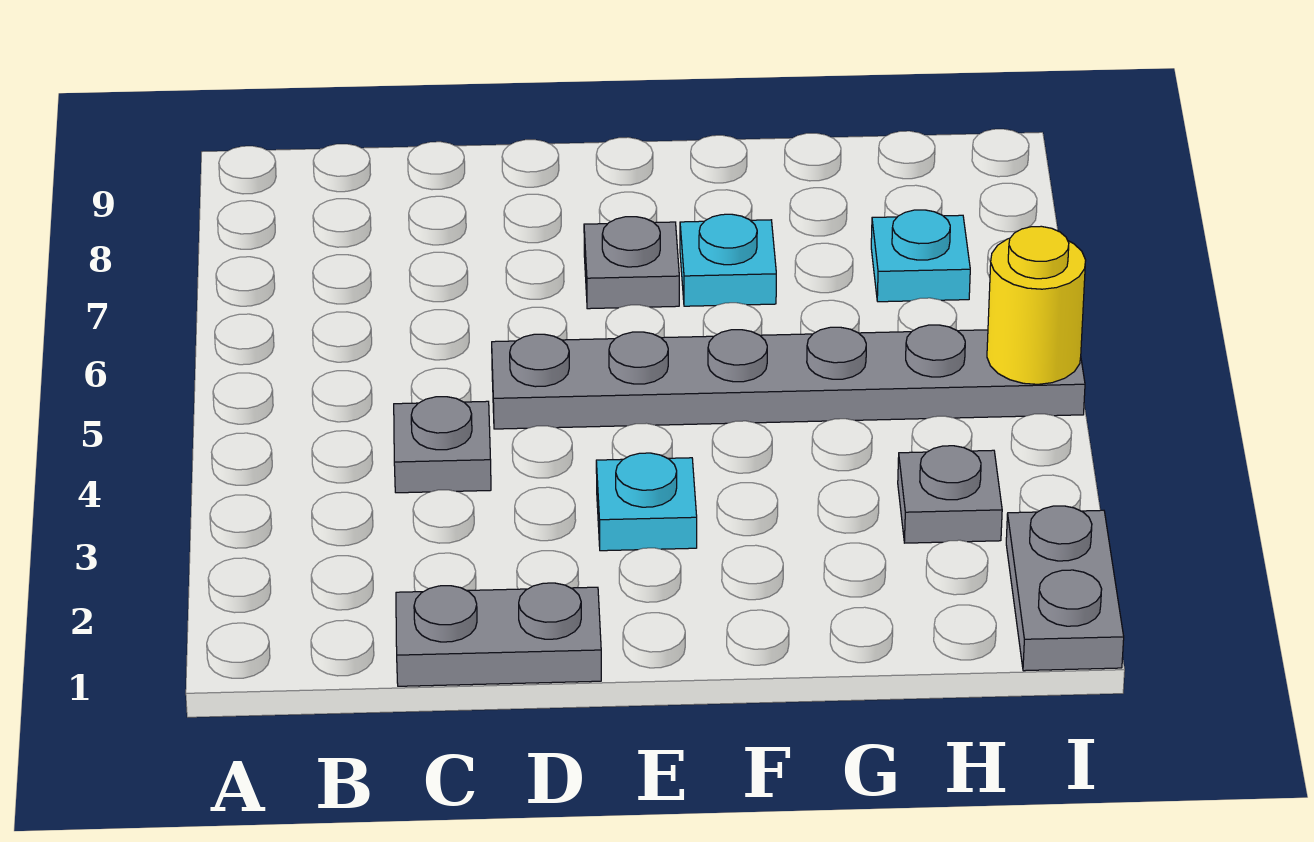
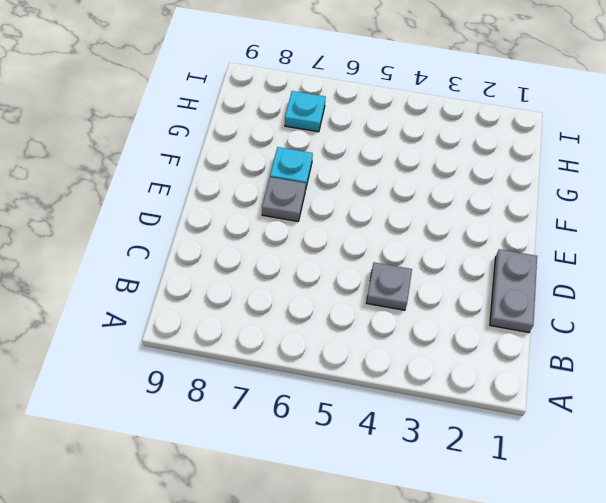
none -> grey 1x6 plate [492,325,1085,429]
none -> cyan 1x1 plate [596,453,697,551]

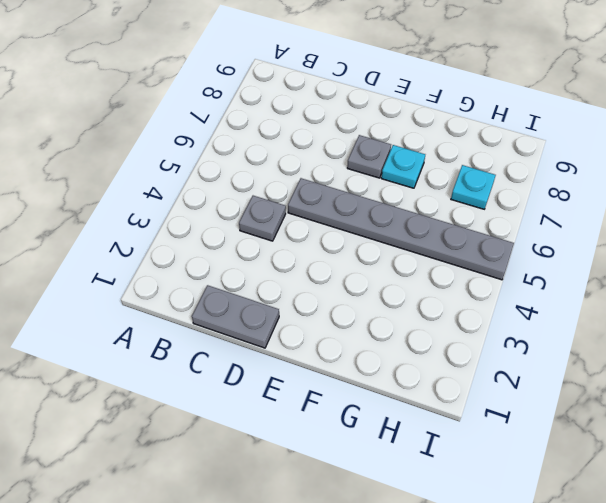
none -> cyan 1x1 plate [596,453,697,551]
none -> grey 1x1 plate [898,446,1002,543]

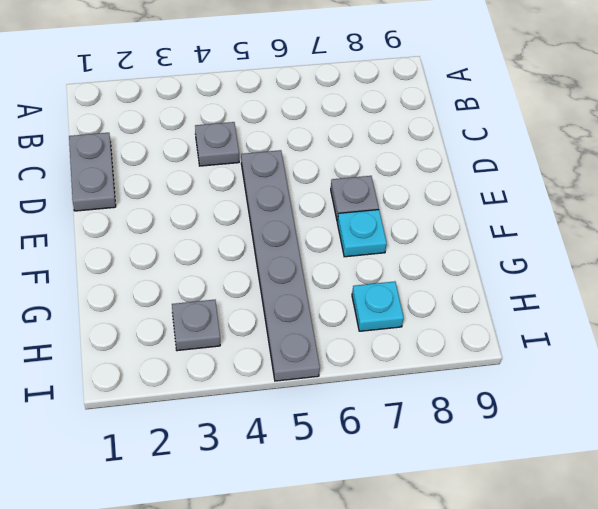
none -> cyan 1x1 plate [596,453,697,551]
none -> grey 1x2 plate [1006,506,1124,671]

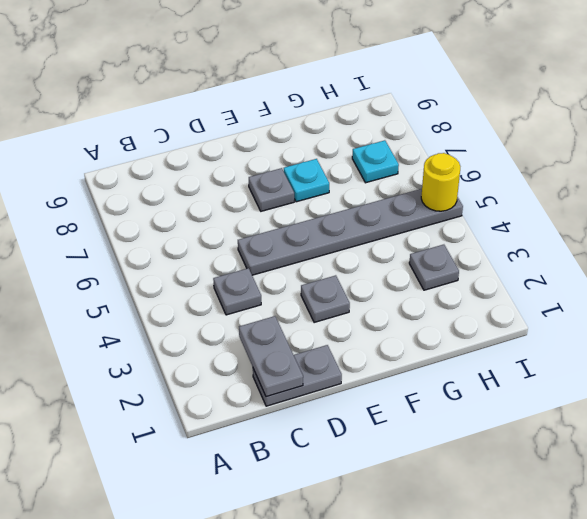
grey 1x2 plate [239,316,303,397] -> grey 1x2 plate moved to [1006,506,1124,671]
grey 1x1 plate [301,275,350,323] -> cyan 1x1 plate [596,453,697,551]

